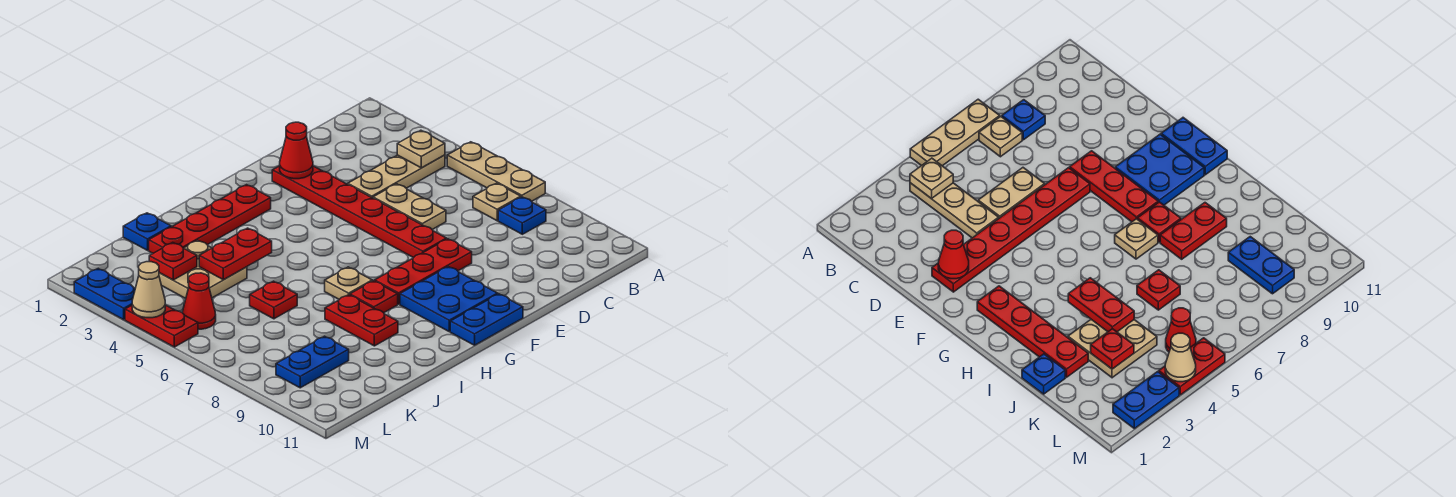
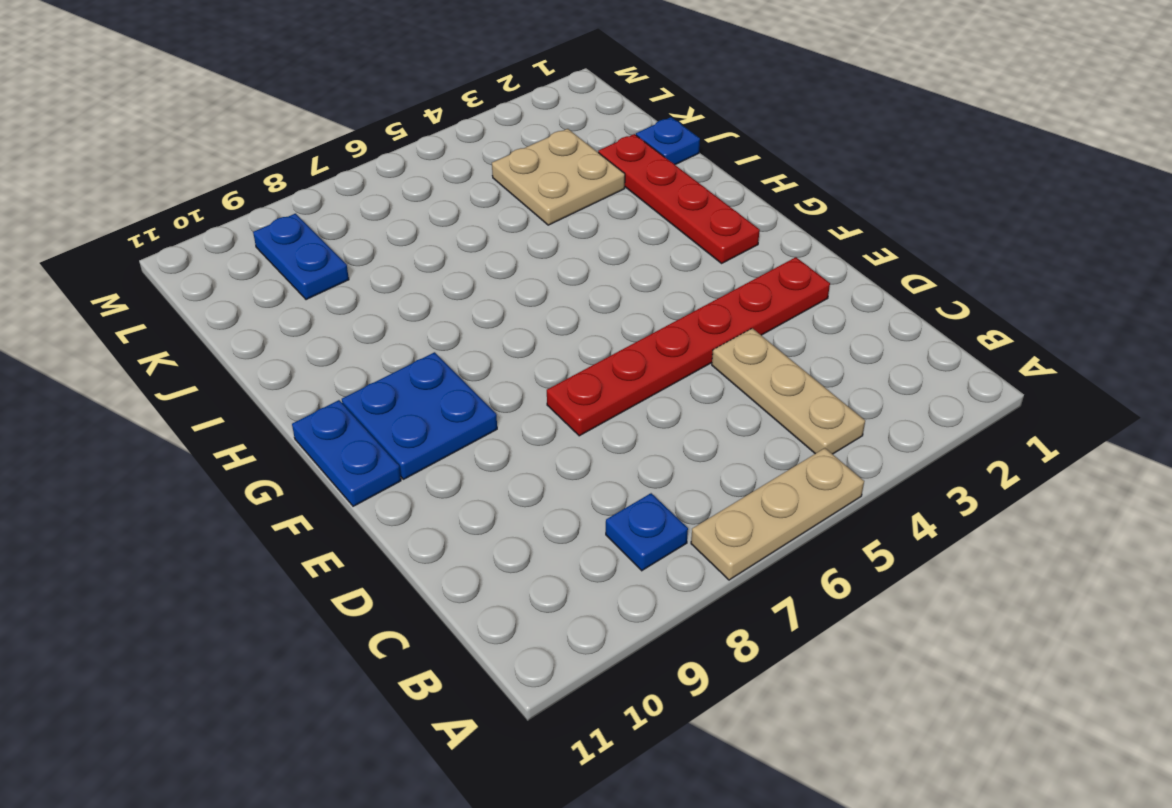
none -> tan 1x1 plate [473,183,521,221]
none -> tan 1x2 plate [373,184,446,229]
none -> red 1x3 plate [375,239,472,304]

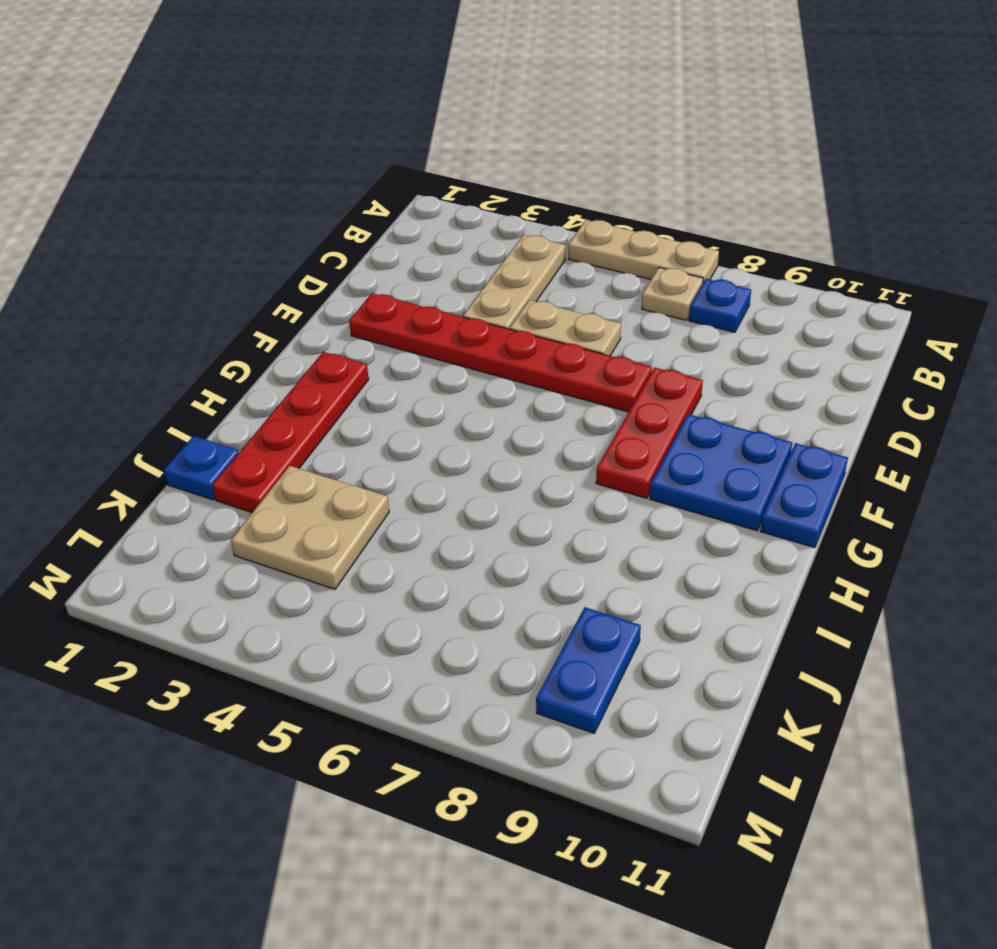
none -> tan 1x1 plate [325,267,372,299]
none -> red 1x1 plate [350,281,398,313]
none -> red 1x2 plate [325,295,398,346]

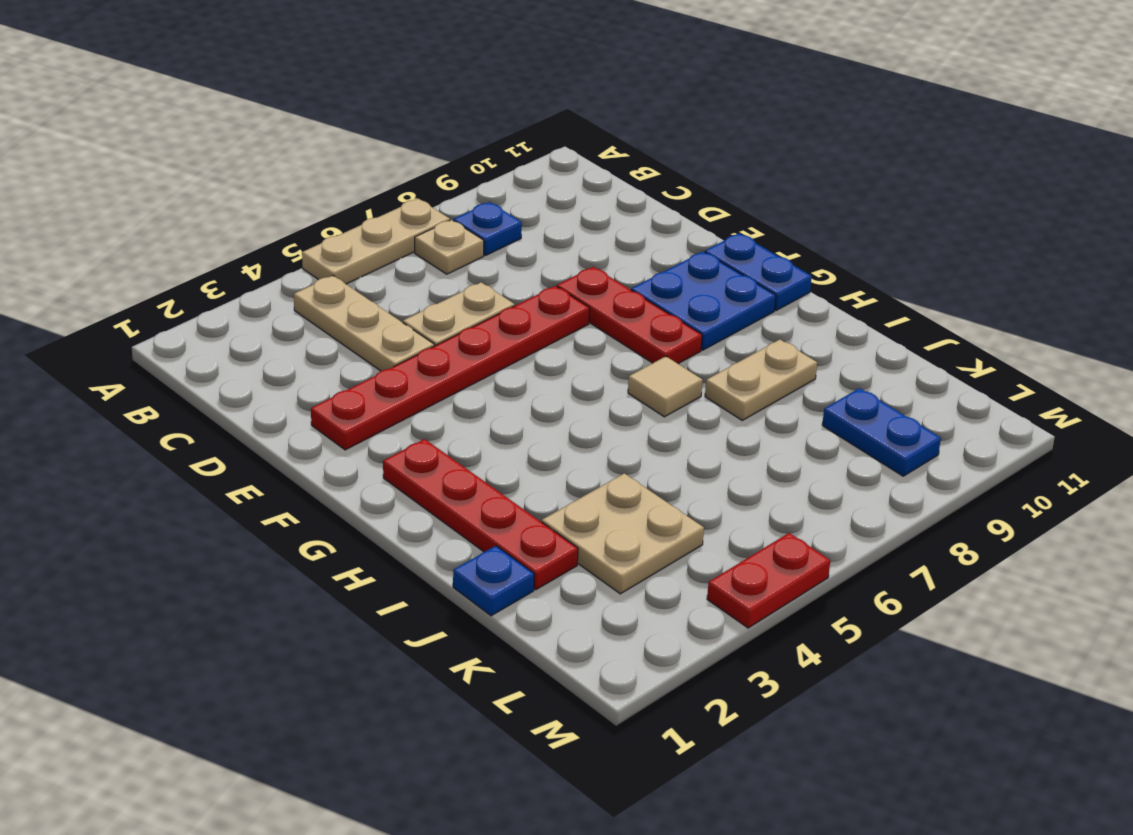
tan 1x1 tile [628,356,703,417] -> tan 1x1 plate [325,267,372,299]
tan 1x2 plate [705,339,817,420] -> red 1x2 plate [325,295,398,346]
none -> red 1x1 plate [350,281,398,313]
none -> red 1x1 plate [250,281,297,319]
none -> red 1x1 cone [182,273,216,329]

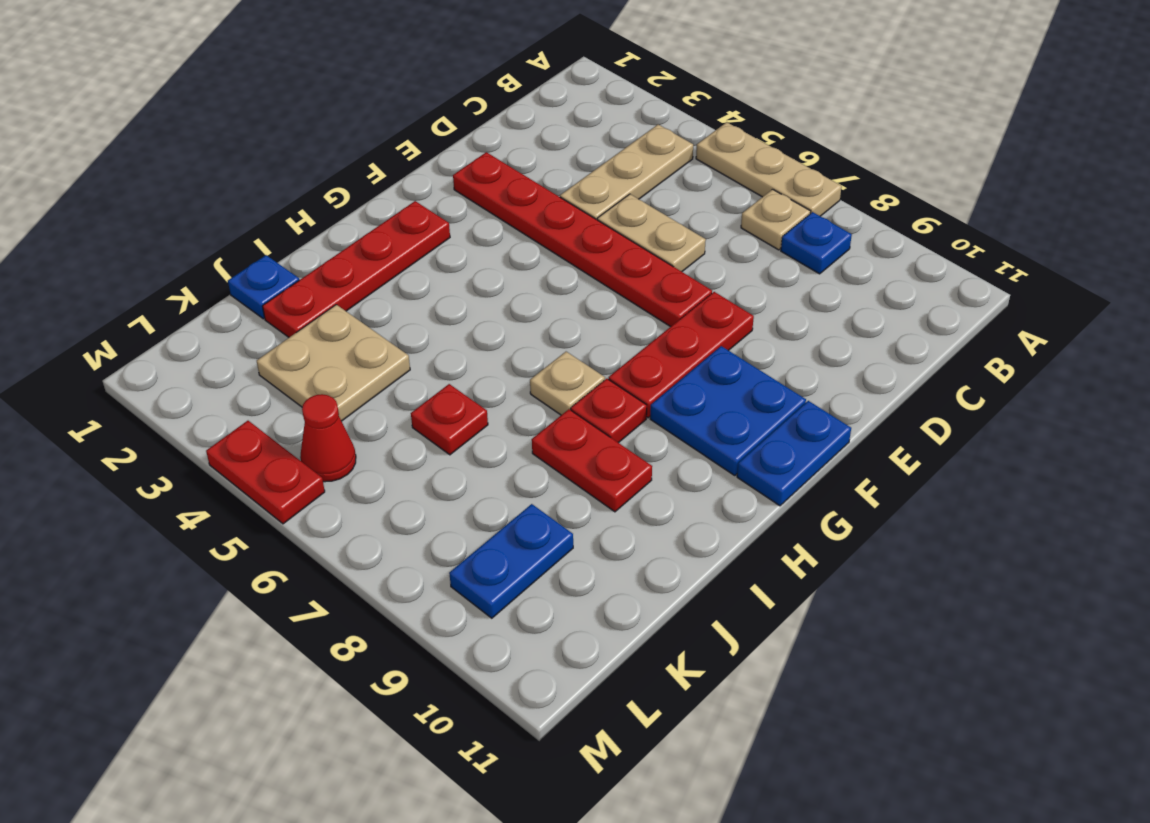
none -> blue 1x2 plate [74,269,135,320]
none -> tan 1x1 plate [397,130,445,168]
none -> red 1x1 cone [280,122,313,179]

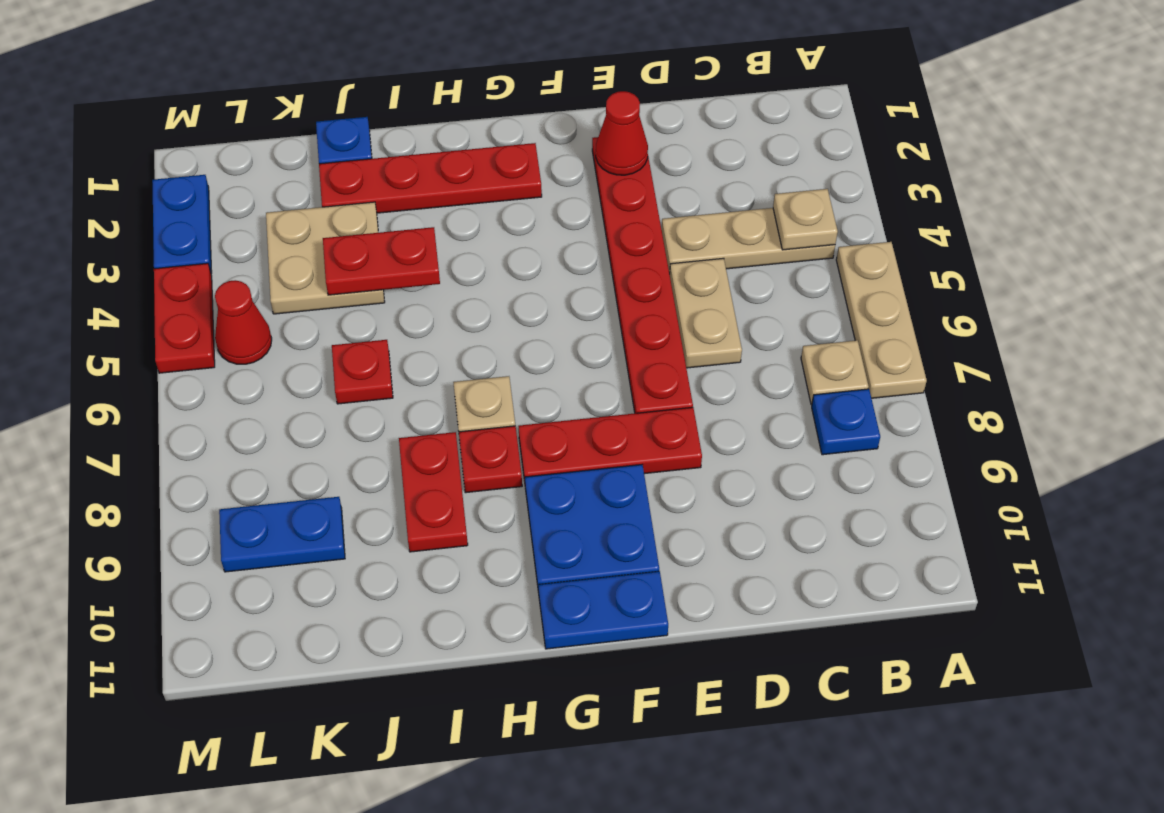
none -> red 1x1 plate [149,243,197,280]
none -> tan 1x1 cone [132,262,165,318]

